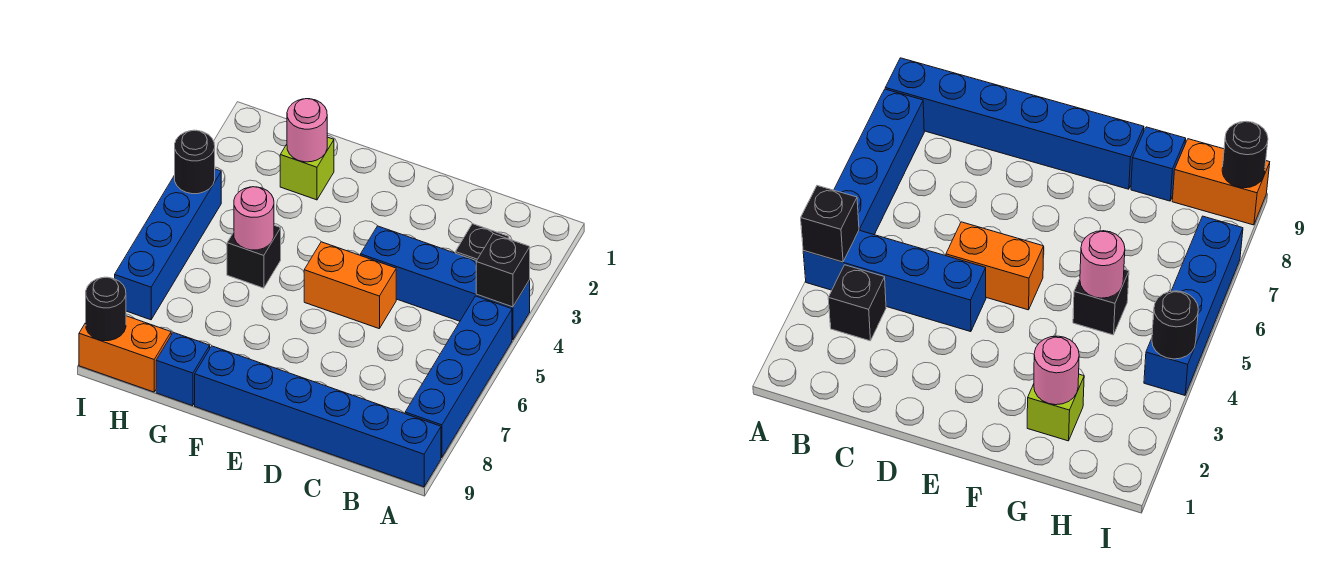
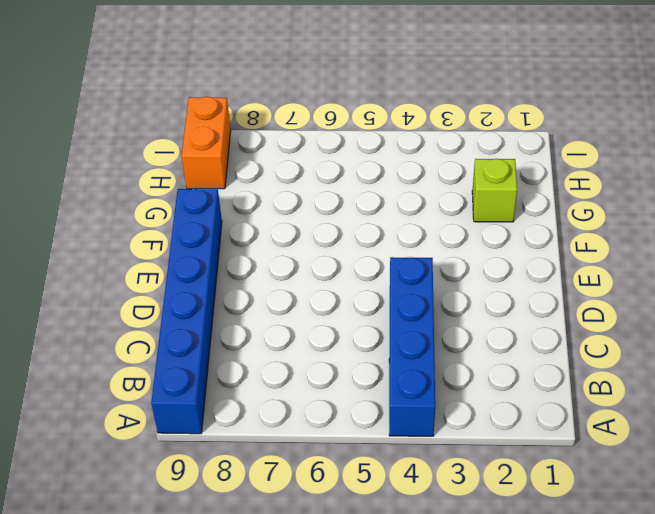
none -> blue 1x4 brick [405,296,512,457]
none -> black 1x1 brick [455,224,509,261]
none -> orange 1x2 brick [304,242,396,329]

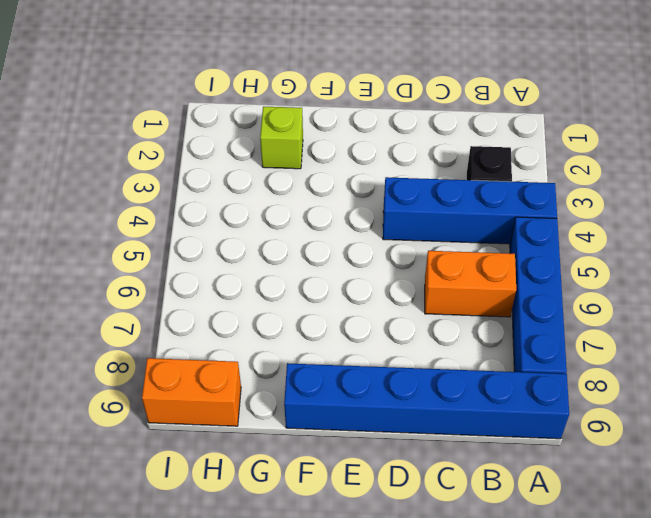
orange 1x2 brick [425,251,516,317] -> orange 1x2 brick moved to [304,242,396,329]
none -> black 1x1 brick [227,225,281,288]
none -> blue 1x1 brick [156,332,210,406]
none -> blue 1x4 brick [115,169,221,320]

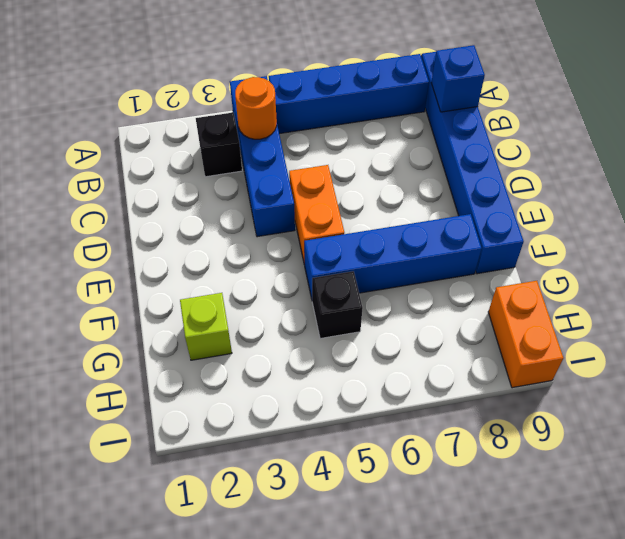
orange 1x1 round brick [235,77,277,139] -> none
blue 1x1 brick [431,45,485,112] -> blue 1x1 brick moved to [156,332,210,406]
blue 1x4 brick [304,214,482,299] -> blue 1x4 brick moved to [115,169,221,320]
none -> black 1x1 brick [476,234,530,307]
none -> pink 1x1 round brick [287,99,327,162]
none -> pink 1x1 round brick [234,187,274,250]

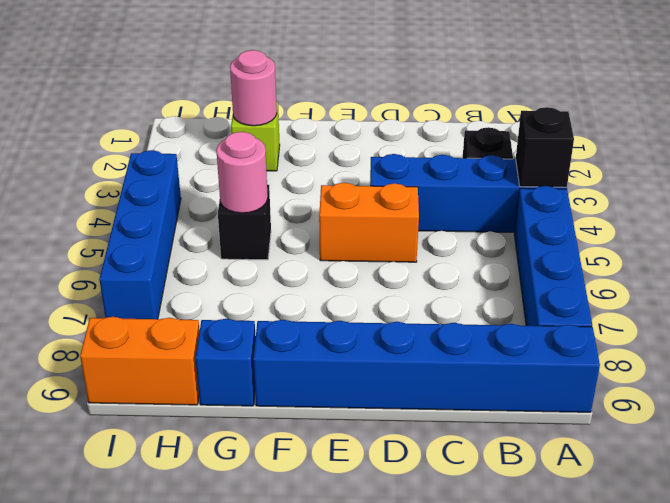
none -> black 1x1 round brick [175,130,215,194]
none -> black 1x1 round brick [86,277,126,341]

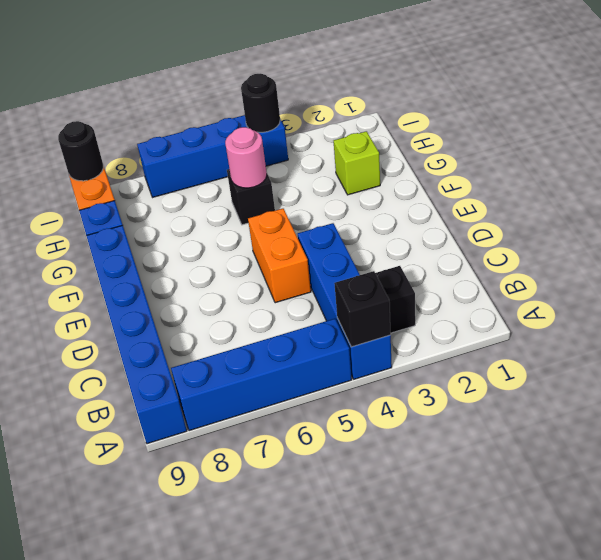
none -> pink 1x1 round brick [287,99,327,162]

